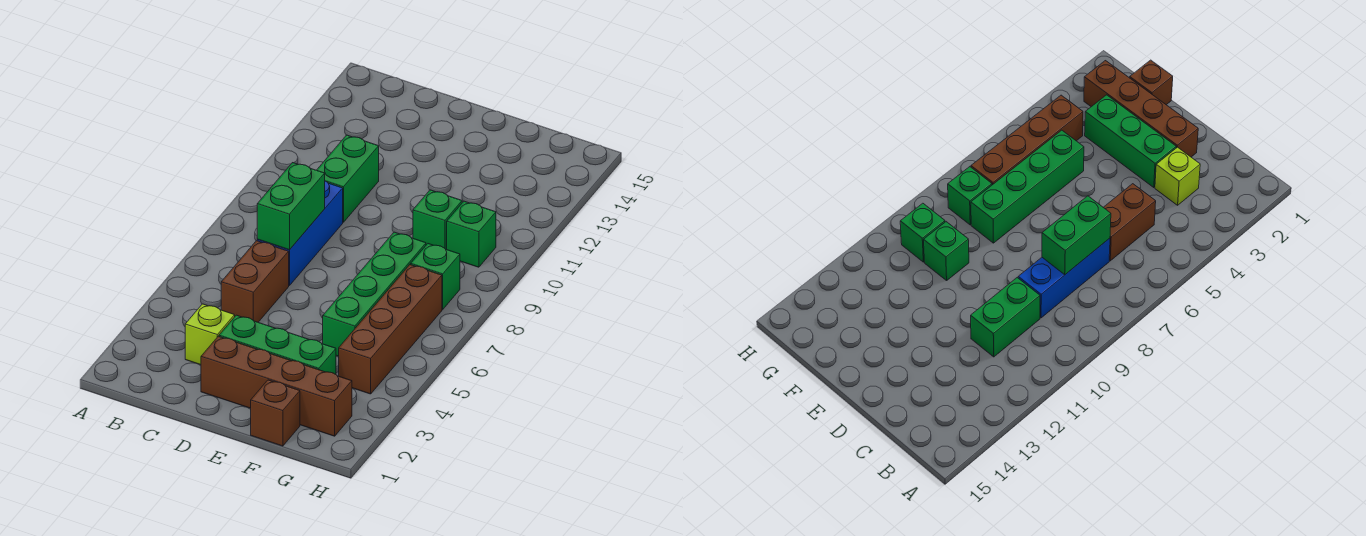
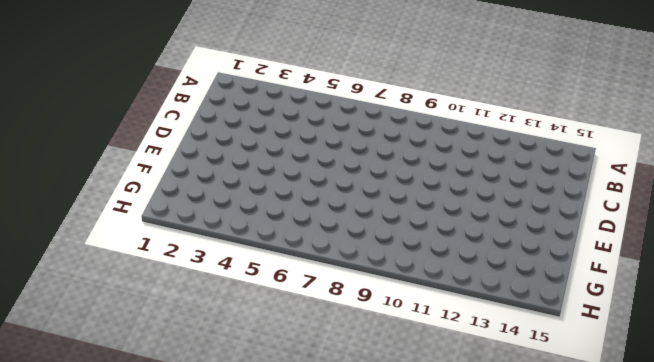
none -> lime 1x1 brick [185,304,235,365]
none -> brown 1x2 brick [221,241,289,322]
none -> blue 1x3 brick [257,181,343,286]

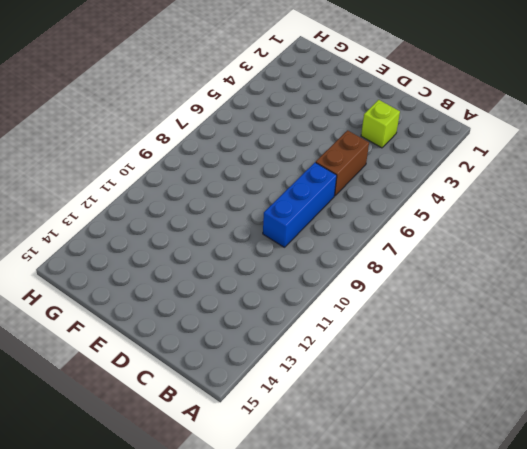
none -> green 1x2 brick [317,135,379,222]
none -> brown 1x4 brick [201,336,352,436]
none -> green 1x3 brick [219,315,336,374]

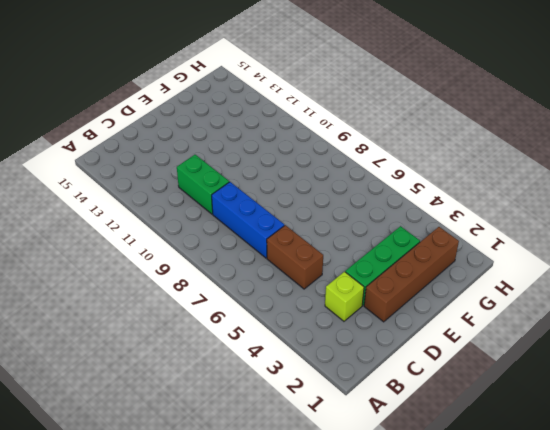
none -> brown 1x1 brick [251,380,300,446]
none -> green 1x4 brick [323,232,426,356]
none -> green 1x1 brick [413,190,462,249]

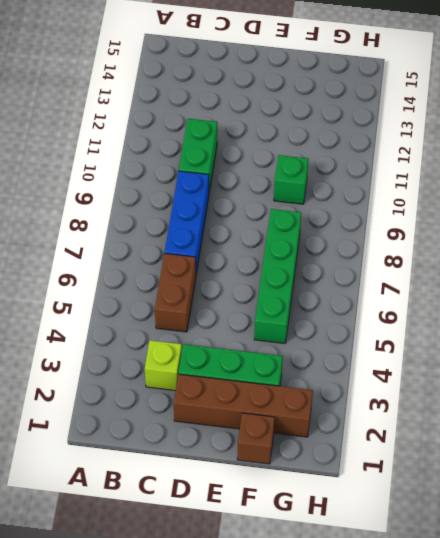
none -> brown 1x4 brick [339,265,442,394]
none -> green 1x1 brick [411,244,460,309]
none -> green 1x1 brick [447,201,496,267]

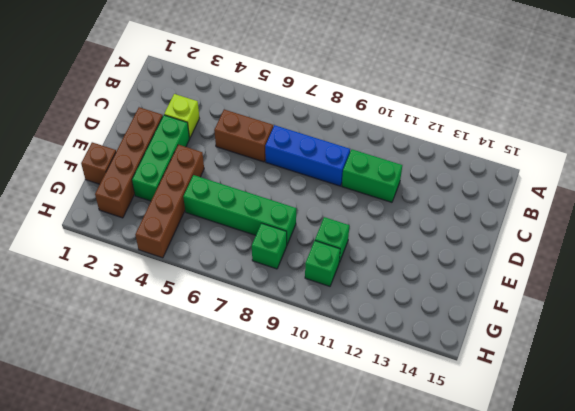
brown 1x4 brick [135,145,204,258] -> brown 1x4 brick turned to [339,265,442,394]
none -> green 1x2 brick [257,163,325,250]

